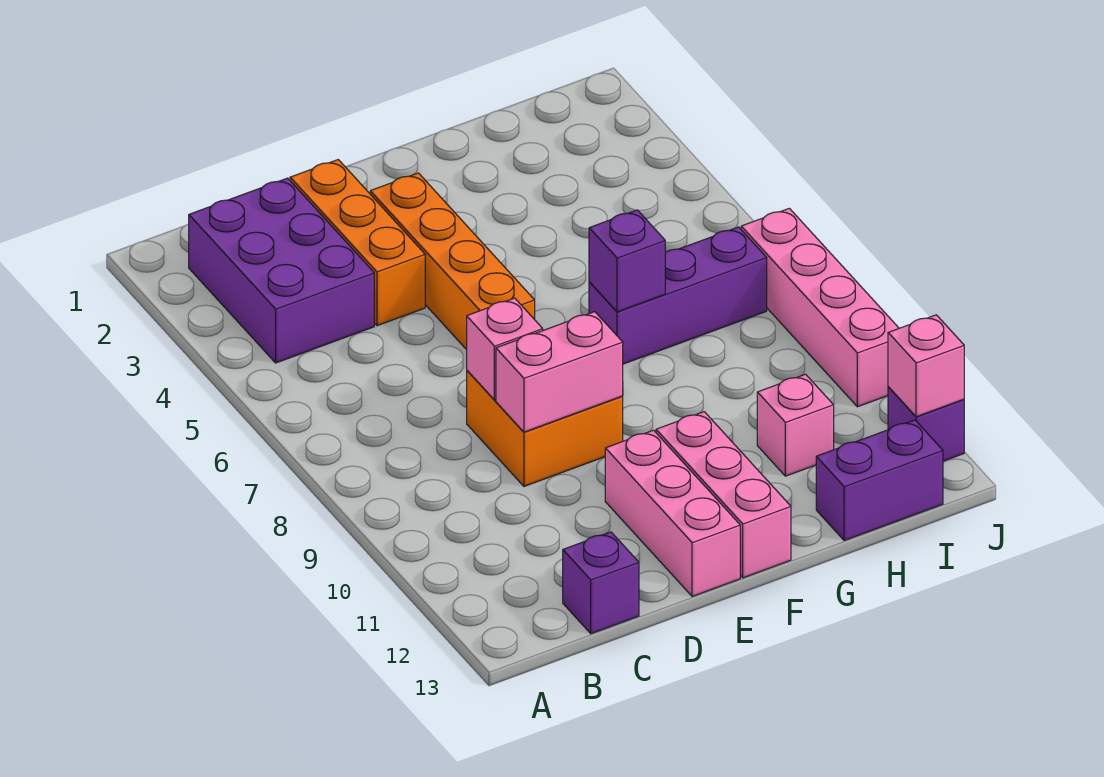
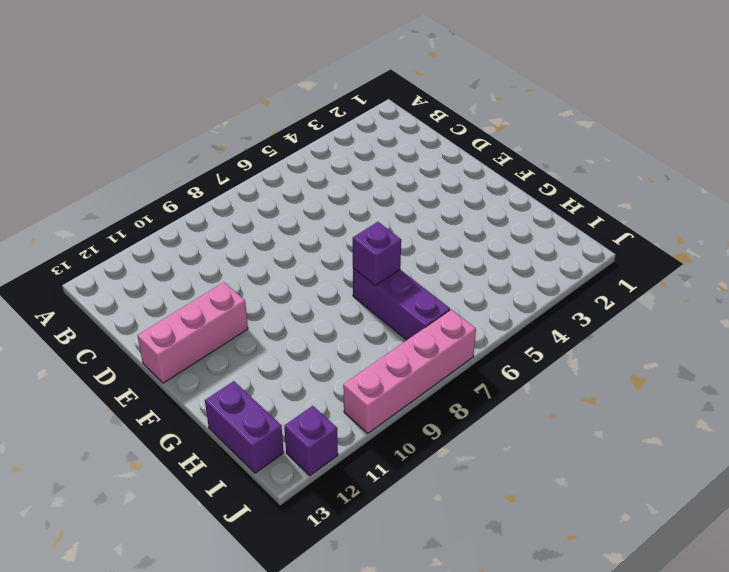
none -> purple 2x3 brick [189,178,374,363]
none -> purple 1x1 brick [563,532,639,634]
none -> orange 1x3 brick [290,160,425,326]

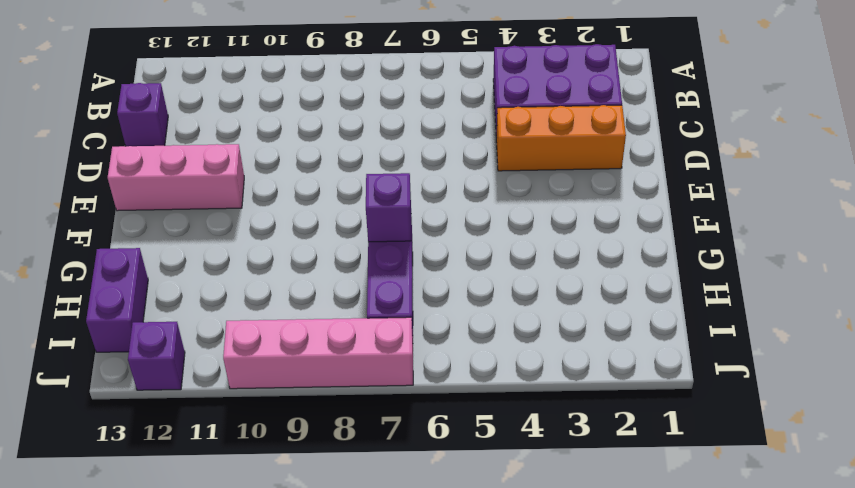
none -> orange 2x2 brick [467,371,623,486]
none -> orange 1x4 brick [370,173,535,350]
none -> pink 1x3 brick [656,412,791,578]

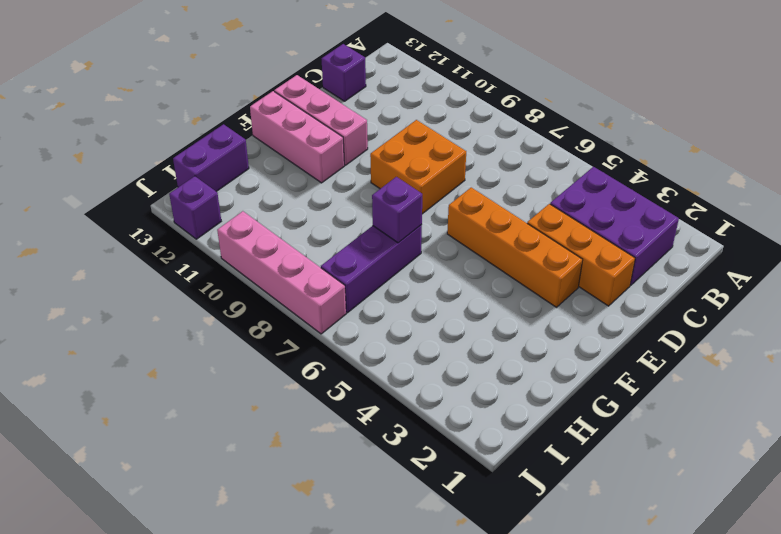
none -> pink 1x1 brick [757,374,834,476]
none -> pink 1x1 brick [467,298,543,400]
none -> pink 1x2 brick [496,312,623,432]

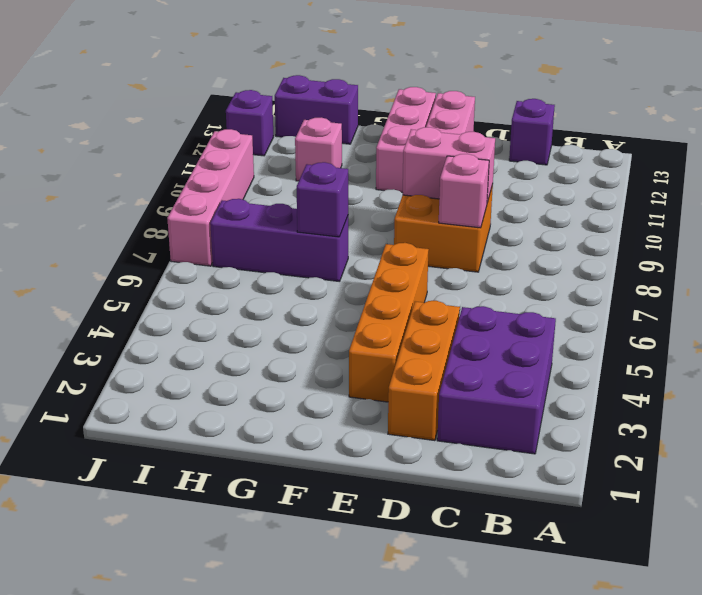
none -> pink 1x1 brick [888,315,964,417]

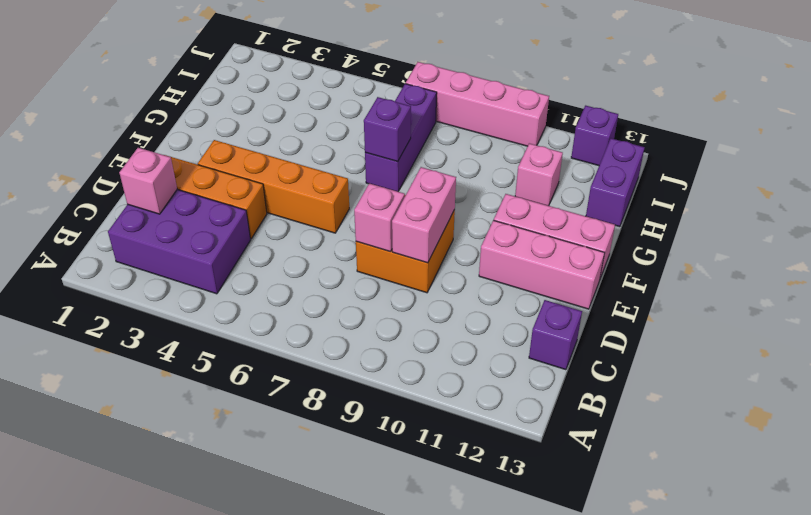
pink 1x1 brick [119,148,177,214] -> pink 1x1 brick moved to [888,315,964,417]

